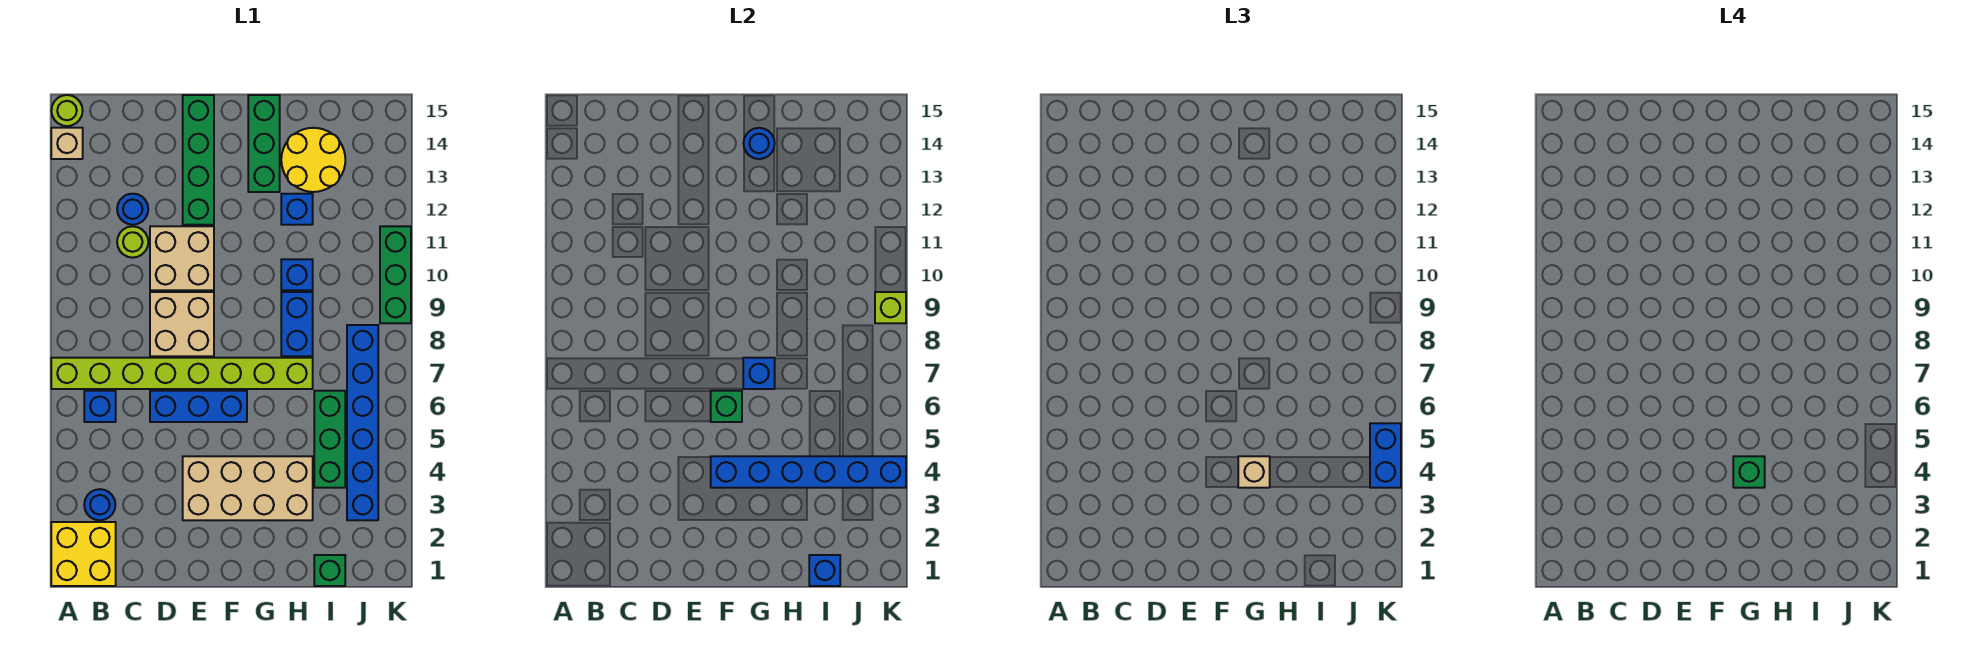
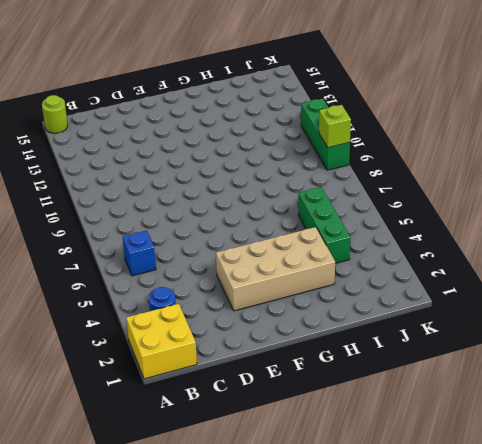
none -> lime 1x8 brick [51,358,313,389]
none -> tan 1x1 brick [51,128,83,159]
none -> lime 1x1 round brick [117,226,148,258]
none -> blue 1x1 round brick [117,194,148,225]

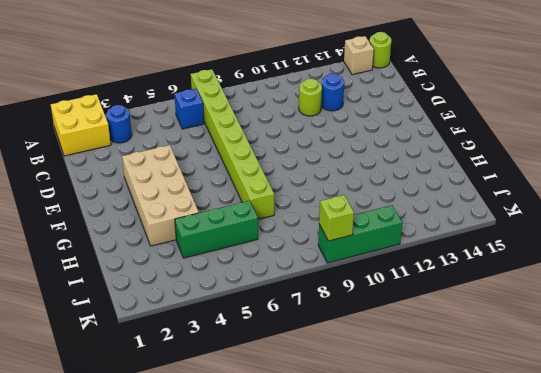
none -> blue 1x3 brick [150,391,247,422]
none -> tan 2x2 brick [150,292,214,356]
none -> tan 2x2 brick [150,226,214,290]
none -> green 1x4 brick [183,95,214,225]

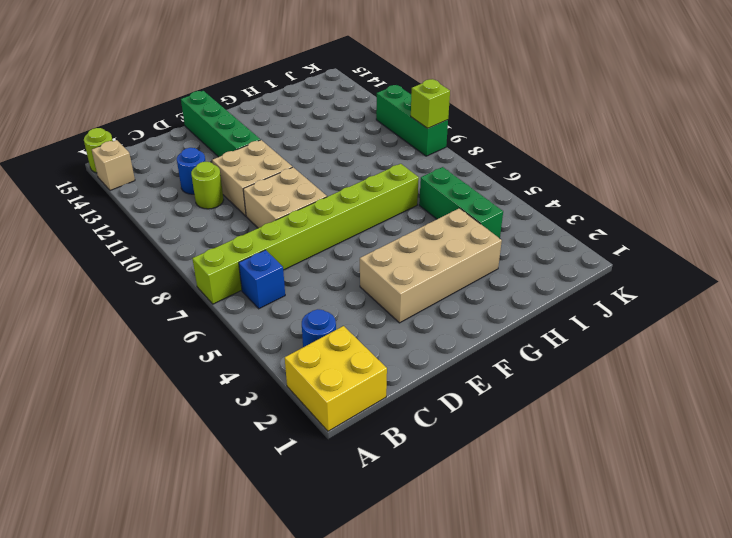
none -> blue 1x3 brick [150,391,247,422]
none -> green 1x3 brick [248,95,280,192]
none -> blue 1x2 brick [281,292,313,356]
none -> blue 1x1 brick [281,259,313,290]

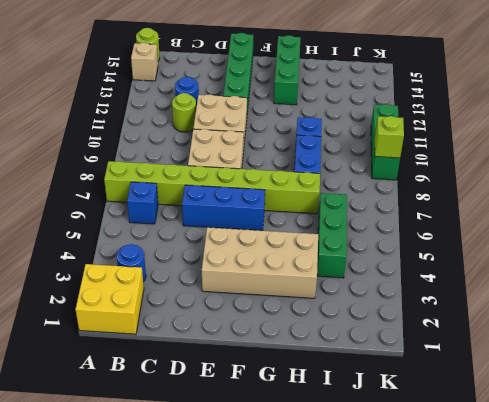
none -> blue 1x1 brick [281,194,313,225]
none -> yellow 2x2 round brick [281,128,345,192]
none -> green 1x1 brick [314,555,345,586]
none -> blue 1x6 brick [347,325,378,520]

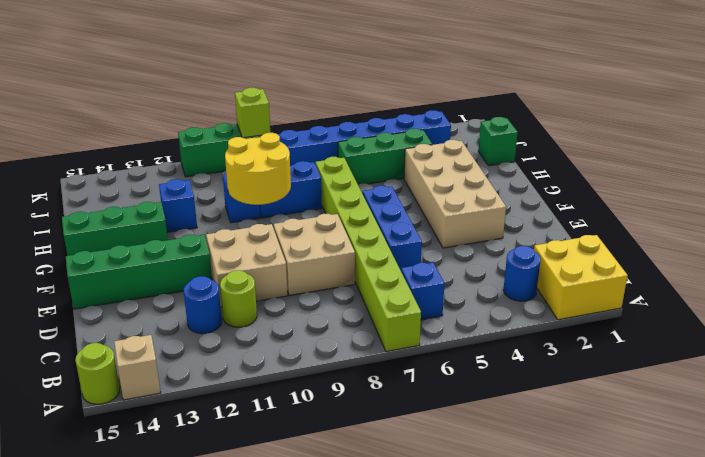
yellow 2x2 round brick [225,133,291,205] -> yellow 2x2 round brick moved to [281,128,345,192]
none -> blue 1x6 brick [711,456,906,488]
none -> green 1x1 brick [711,391,742,422]
none -> blue 1x1 brick [743,358,775,389]
none -> blue 1x1 round brick [744,128,775,159]

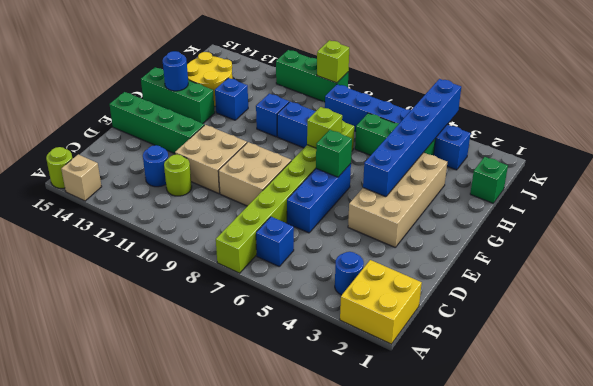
lime 1x1 brick [307,107,342,148] -> blue 1x1 brick [743,358,775,389]
none -> blue 1x1 brick [809,555,840,586]
none -> tan 1x1 brick [1238,456,1270,488]
none -> blue 1x2 brick [1370,423,1401,488]
none -> green 1x1 brick [1733,456,1765,488]

